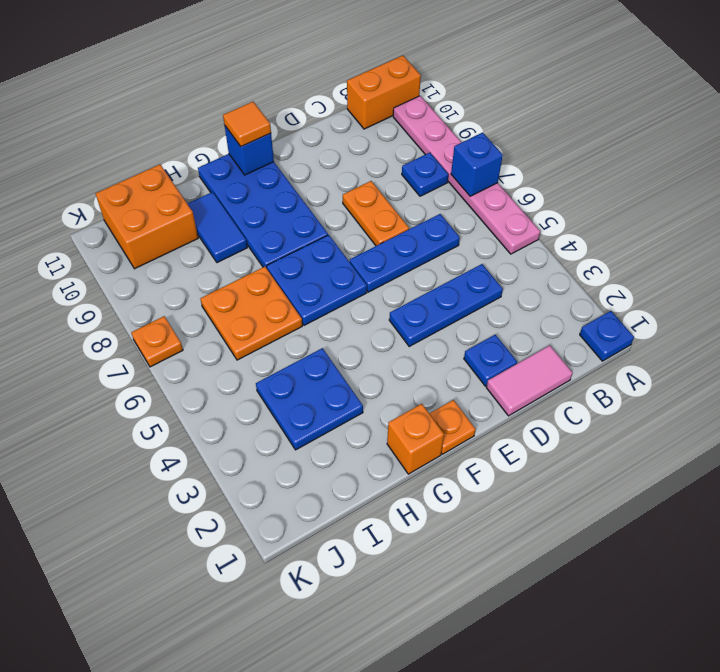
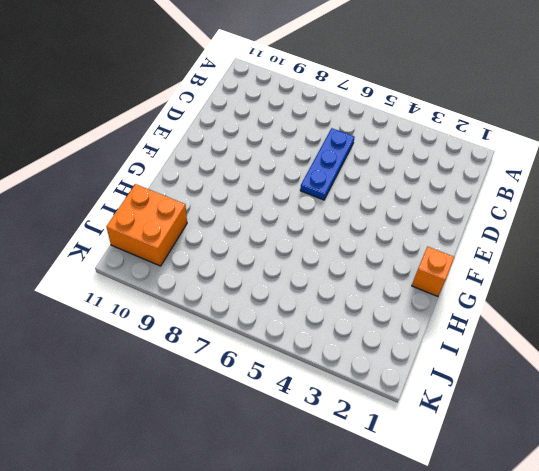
none -> blue 1x1 plate [580,311,634,361]
none -> pink 1x6 plate [393,96,540,254]
none -> orange 1x2 brick [347,56,421,129]

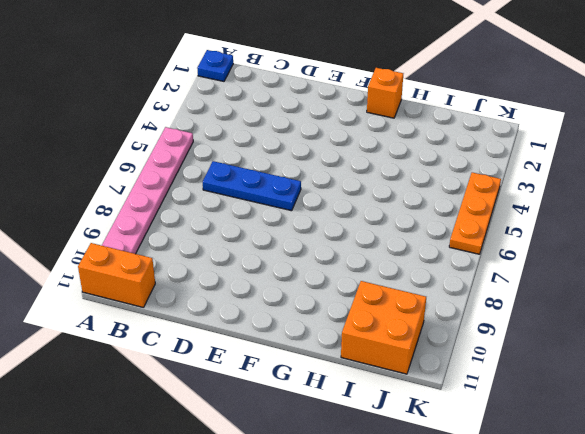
orange 1x3 plate [449,172,501,254] -> none
none -> blue 1x1 plate [402,153,449,196]
none -> pink 1x2 tile [486,345,573,416]
none -> blue 1x3 plate [389,264,503,346]

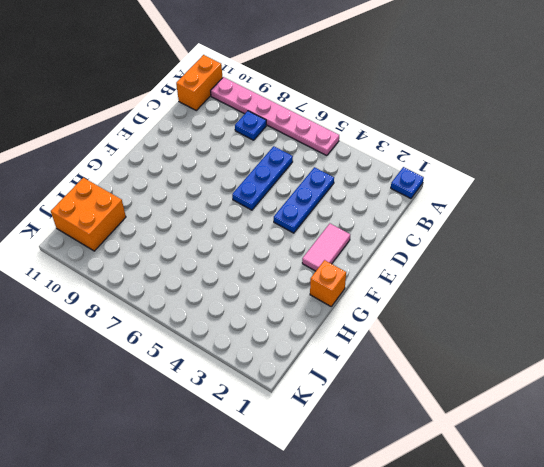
pink 1x2 tile [302,224,350,271] -> pink 1x2 tile moved to [486,345,573,416]
none -> blue 1x1 plate [464,335,517,386]
none -> orange 1x2 plate [343,181,409,246]
none -> orange 1x1 plate [429,400,476,454]

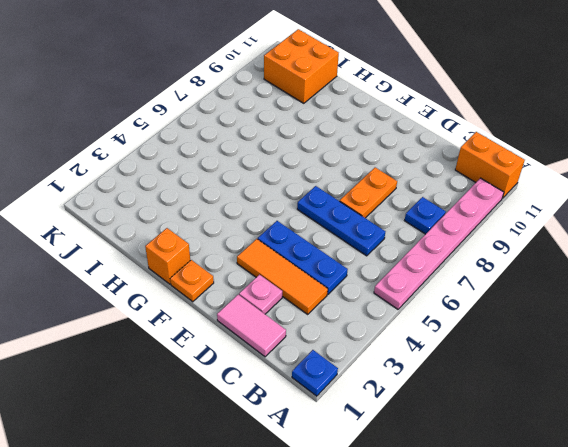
orange 1x3 tile [237,239,328,314] -> none
pink 1x1 plate [239,275,282,314] -> blue 1x1 plate [464,335,517,386]
none -> blue 2x2 plate [267,235,367,325]
none -> blue 2x4 plate [198,154,328,268]
none -> blue 2x2 plate [256,348,363,450]

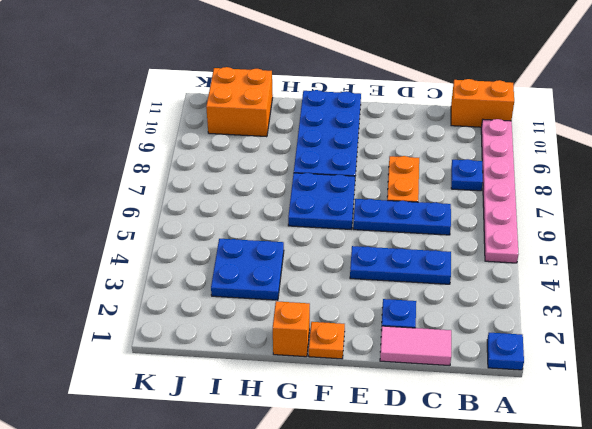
none -> orange 2x2 plate [200,267,302,360]
none -> blue 1x2 tile [188,192,247,263]
none -> orange 1x1 plate [131,316,183,367]

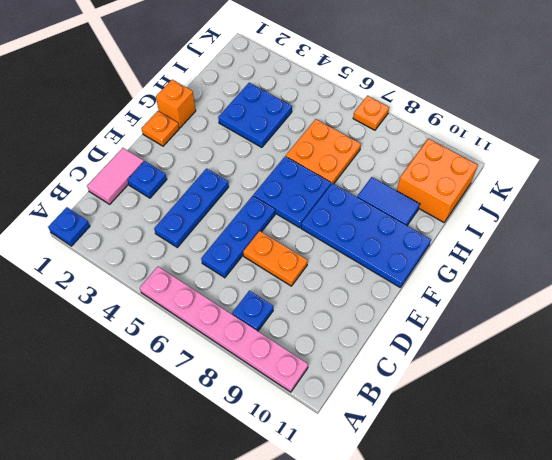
none -> orange 1x2 brick [347,56,421,129]
none -> blue 1x1 brick [451,133,503,196]
none -> blue 1x1 brick [225,126,274,175]

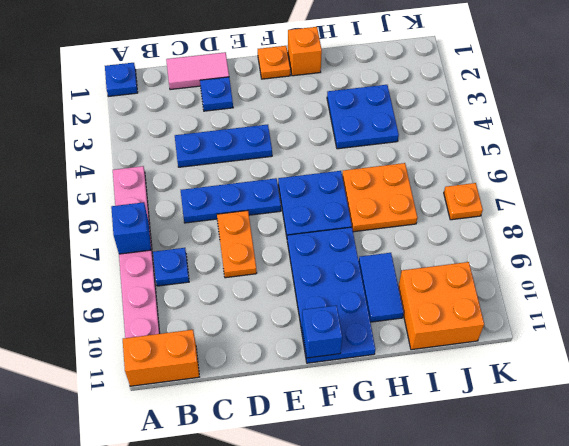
none -> orange 1x1 tile [223,102,271,147]

